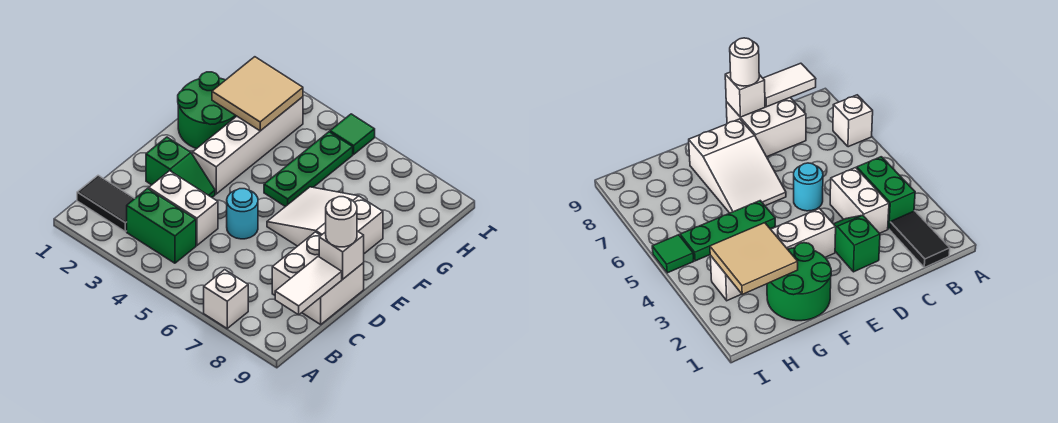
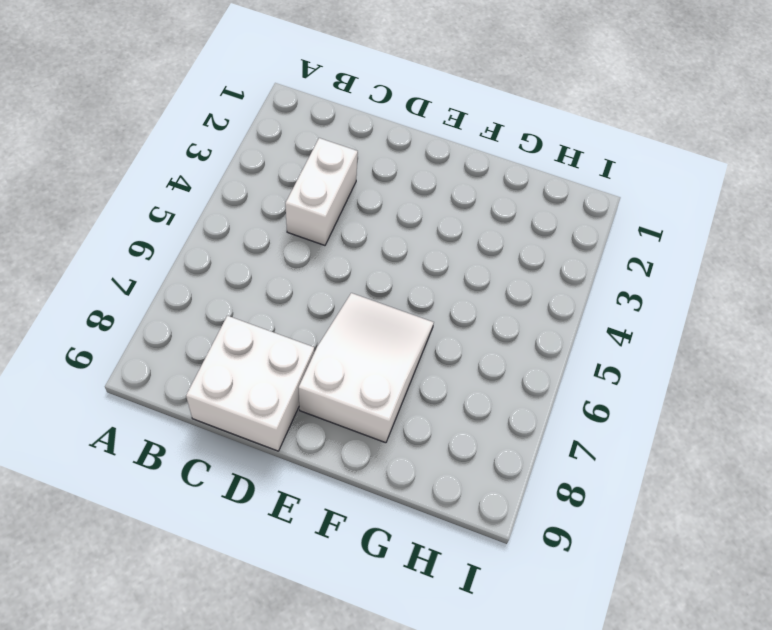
none -> white 1x1 brick [204,270,248,328]
none -> black 1x2 tile [77,175,135,232]
none -> green 1x2 brick [127,189,196,263]

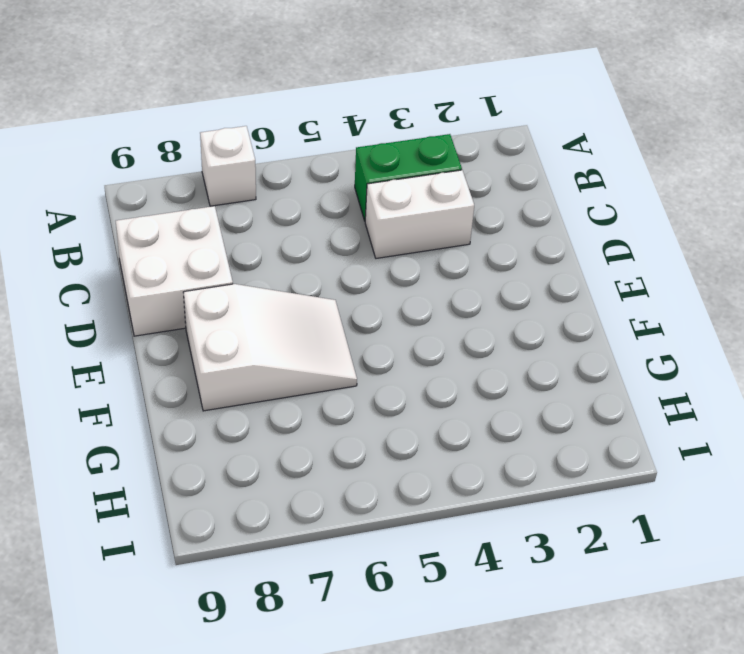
none -> black 1x2 tile [77,175,135,232]
none -> green 1x2 slope [146,137,215,197]
none -> cyan 1x1 round brick [227,189,258,239]

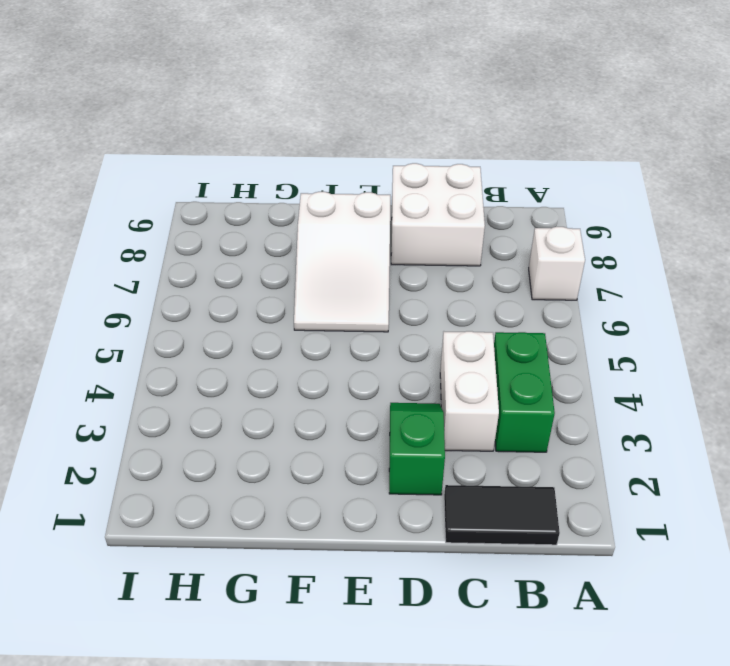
black 1x2 tile [444,485,560,545] -> black 1x2 tile turned to [77,175,135,232]
none -> cyan 1x1 round brick [227,189,258,239]
none -> white 1x4 brick [193,97,303,194]
none -> green 2x2 round brick [178,72,236,149]

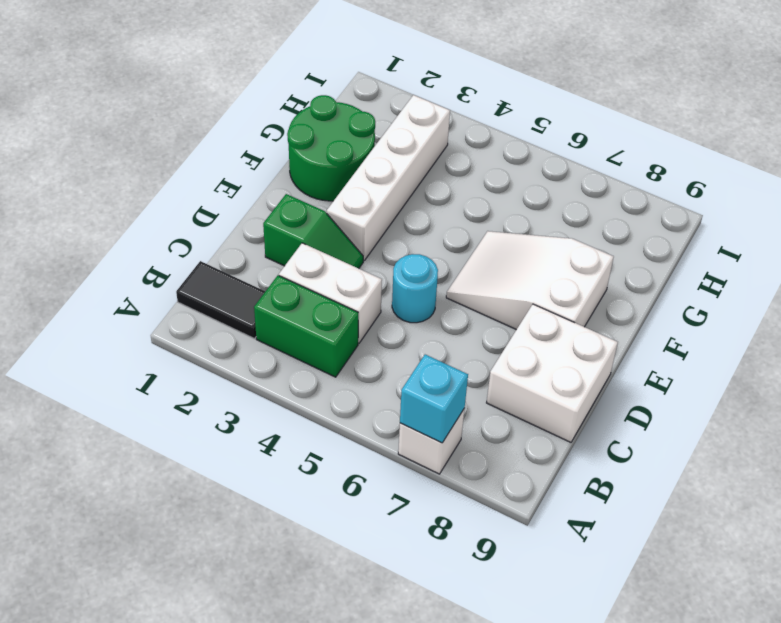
cyan 1x1 brick [400,355,468,443] -> none
none -> green 1x3 plate [264,132,353,207]
none -> green 1x1 tile [330,114,375,154]
none -> white 1x2 tile [275,257,342,315]

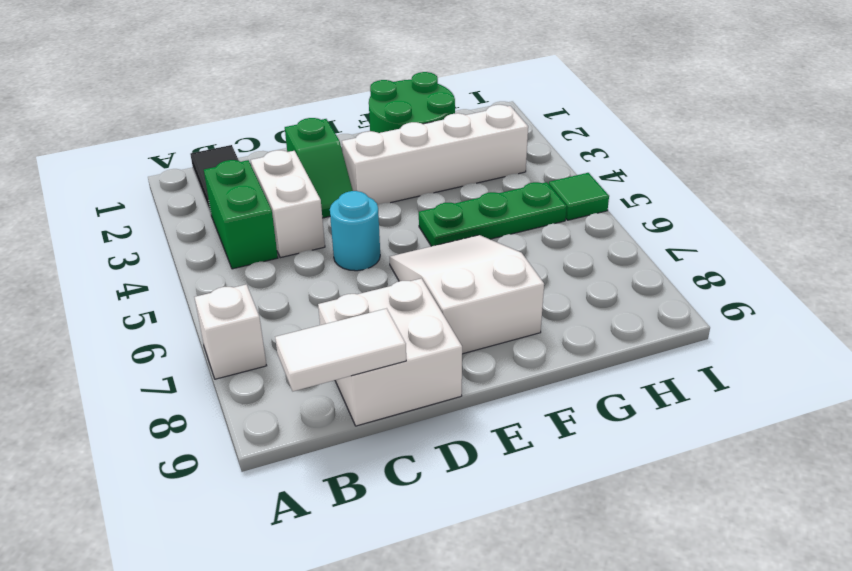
none -> white 1x1 brick [319,231,364,279]
none -> tan 2x2 tile [212,57,303,131]
none -> white 1x1 round brick [326,197,357,247]

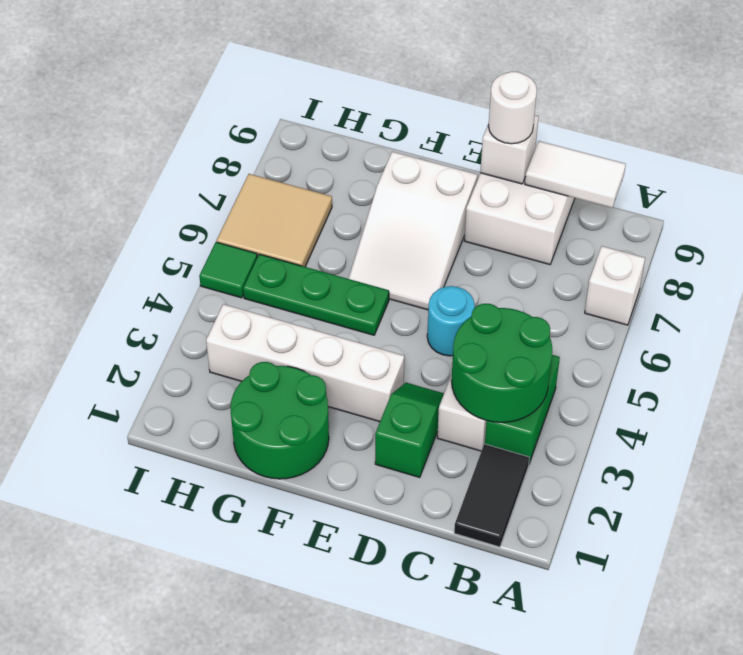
green 2x2 round brick [451,304,552,422] -> none
tan 2x2 tile [216,174,332,267] -> tan 2x2 tile moved to [212,57,303,131]

